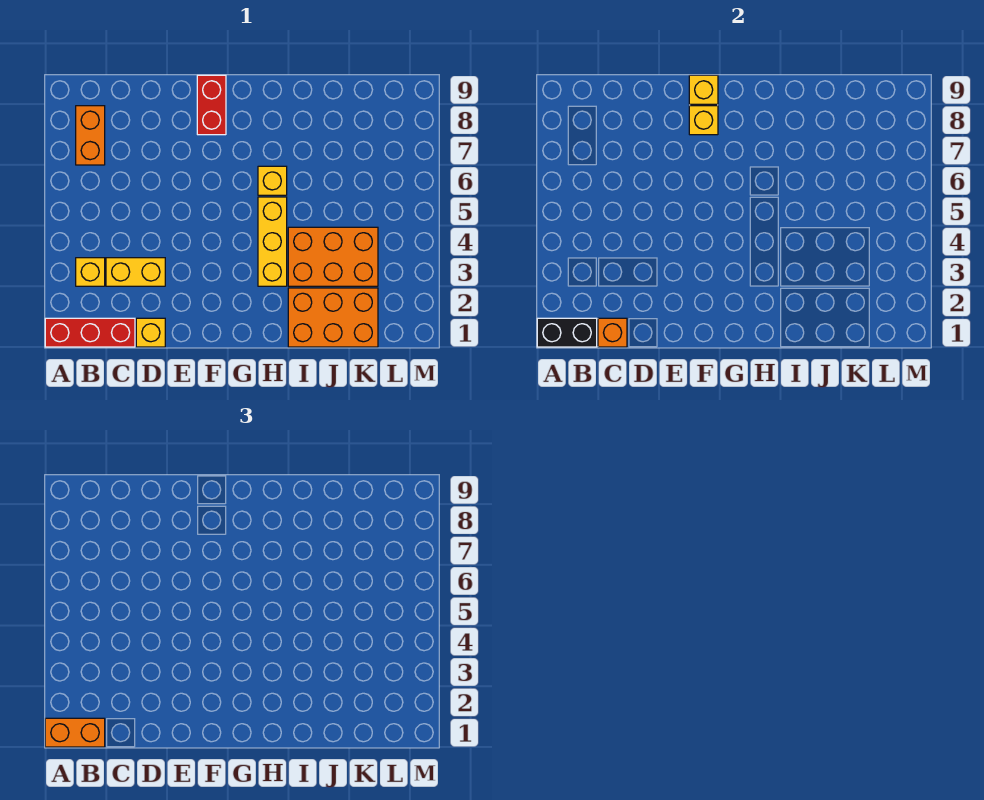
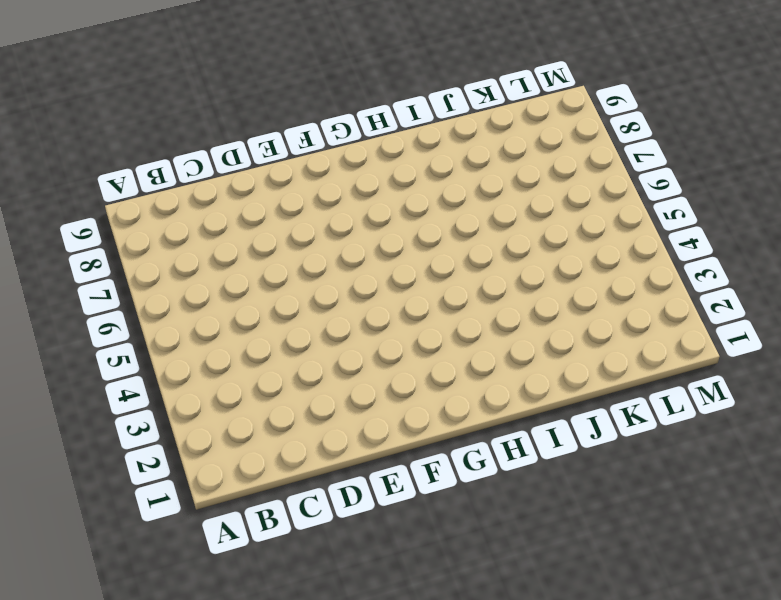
none -> red 1x3 brick [45,318,135,347]
none -> yellow 1x1 brick [76,258,105,286]
none -> orange 1x2 brick [76,106,105,165]

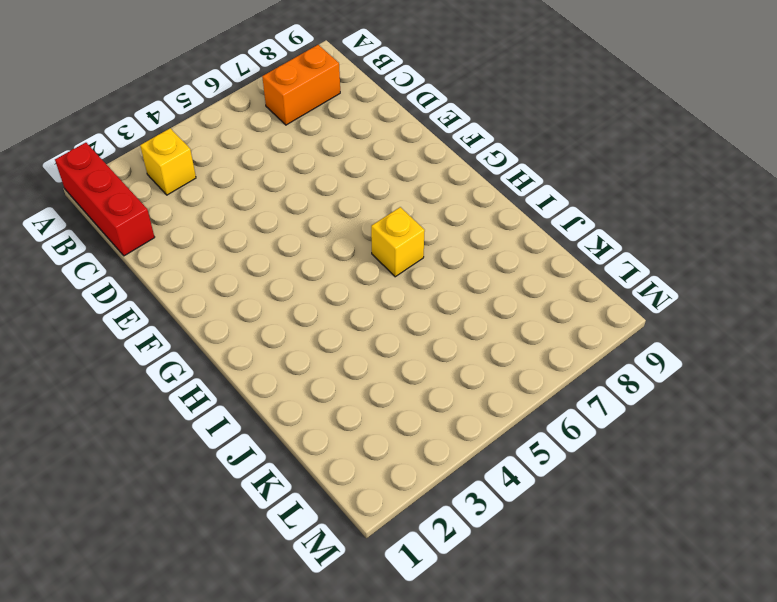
none -> yellow 1x2 brick [106,258,165,286]
none -> yellow 1x1 brick [136,318,165,347]
none -> red 1x2 brick [197,75,226,135]

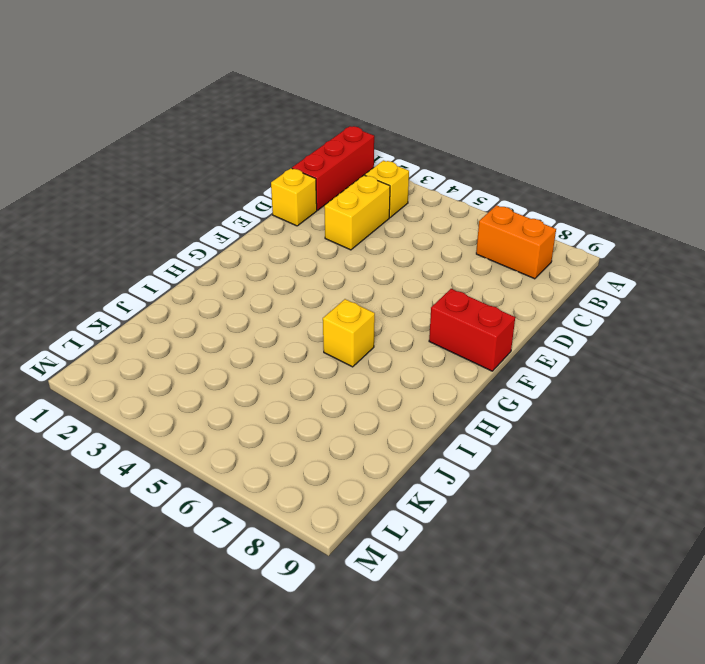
none -> yellow 1x3 brick [258,197,287,286]
none -> orange 2x3 brick [288,288,378,347]
none -> orange 2x3 brick [288,227,378,286]

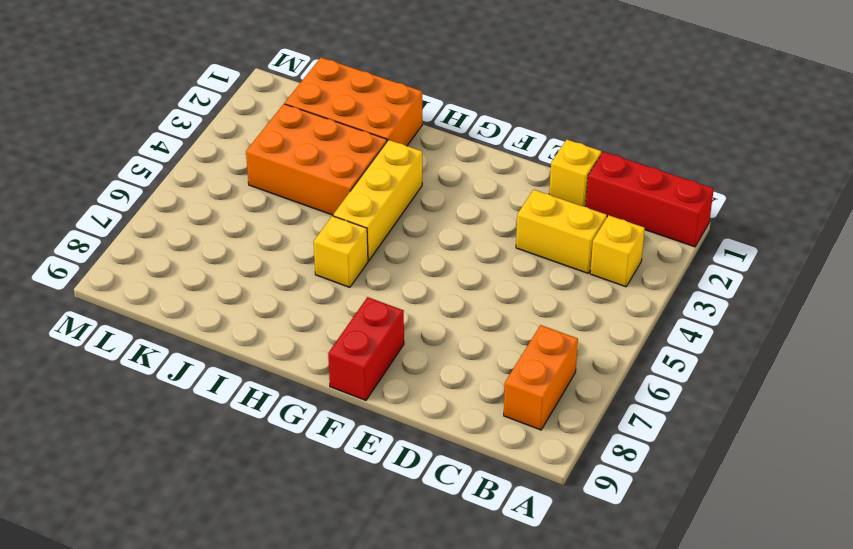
none -> black 1x2 brick [537,318,597,347]
none -> orange 1x1 brick [598,318,627,347]
none -> yellow 1x1 brick [689,106,718,135]

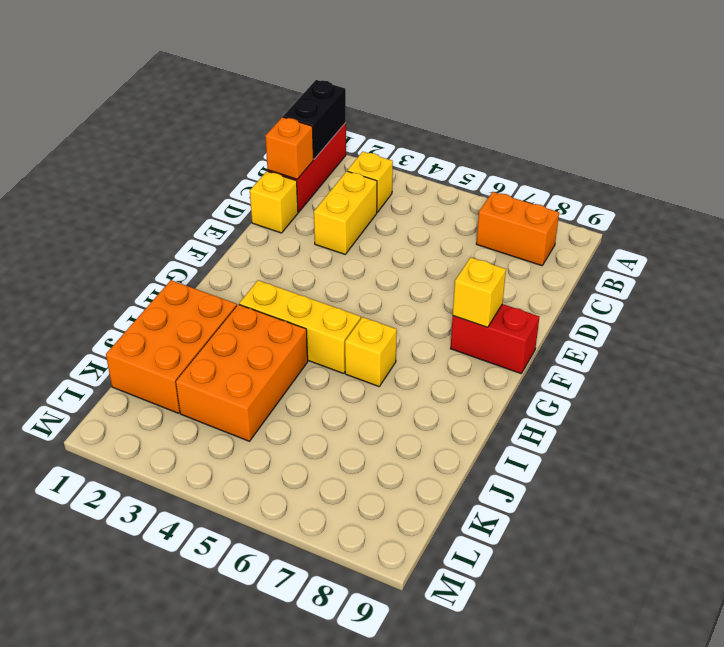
none -> yellow 1x1 brick [689,75,718,104]
none -> orange 1x2 brick [45,718,105,747]

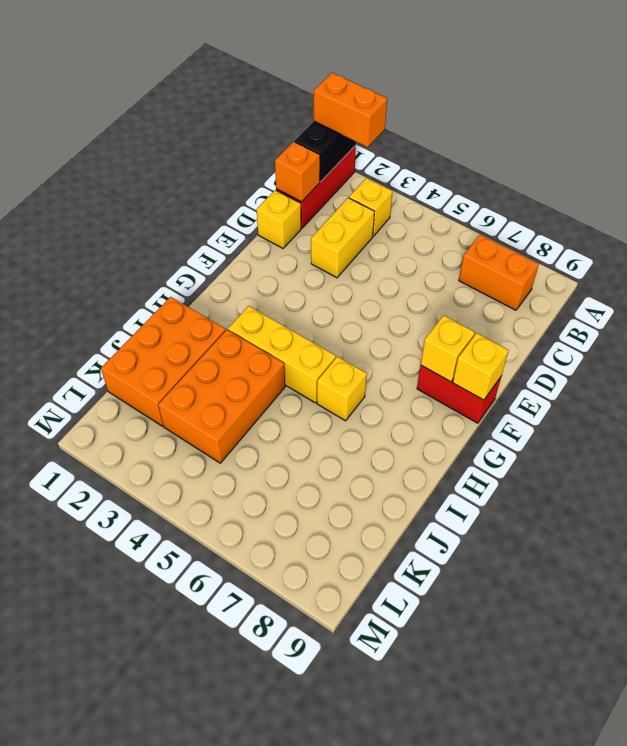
orange 1x2 brick [314,73,387,147] -> orange 1x2 brick turned to [45,718,105,747]

